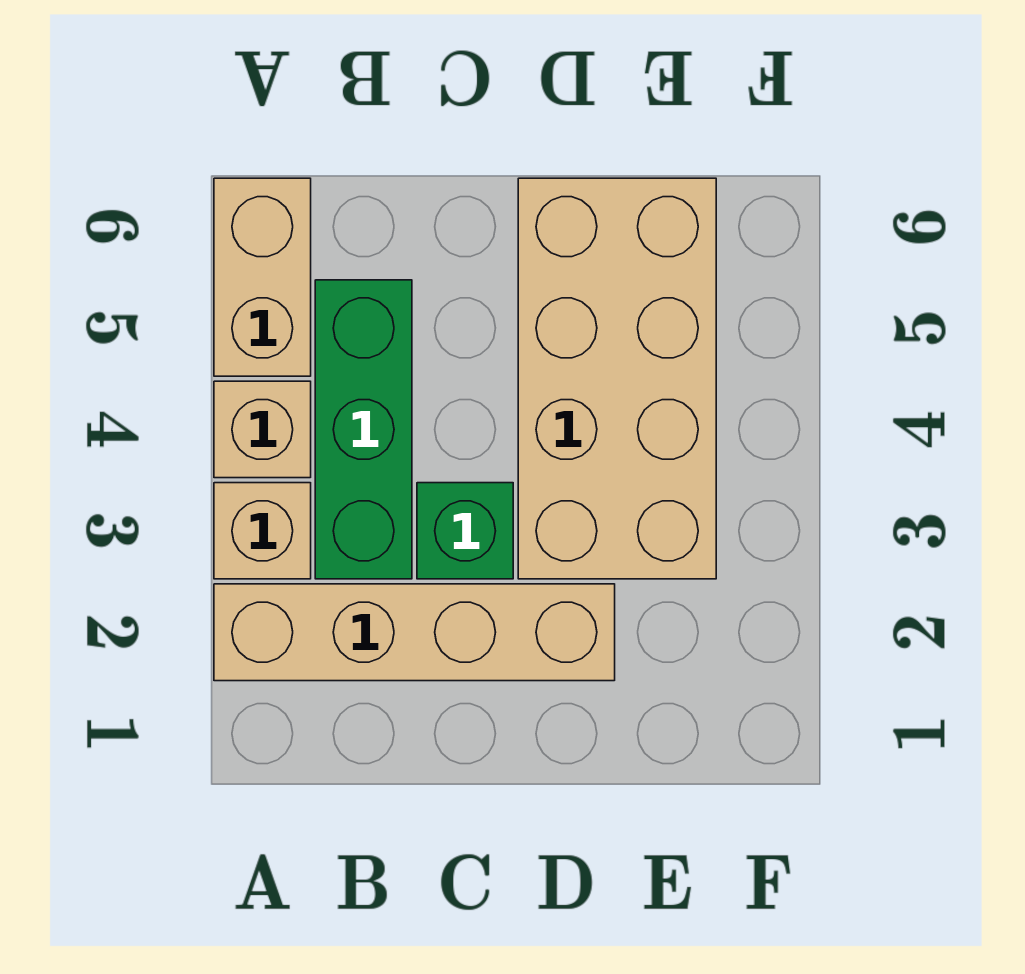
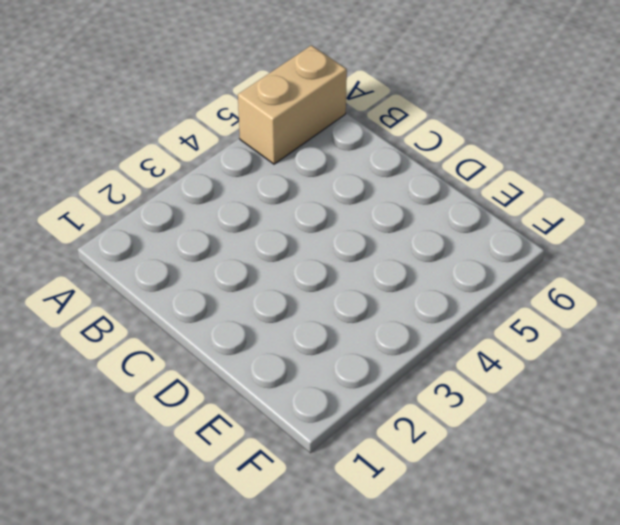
none -> tan 1x4 brick [214,584,615,681]
none -> tan 1x1 brick [214,483,311,579]

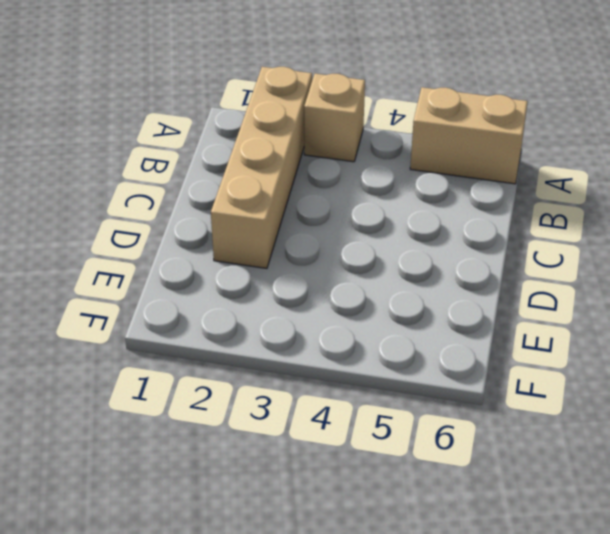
none -> tan 1x1 brick [214,381,311,478]
none -> green 1x3 brick [315,280,412,579]

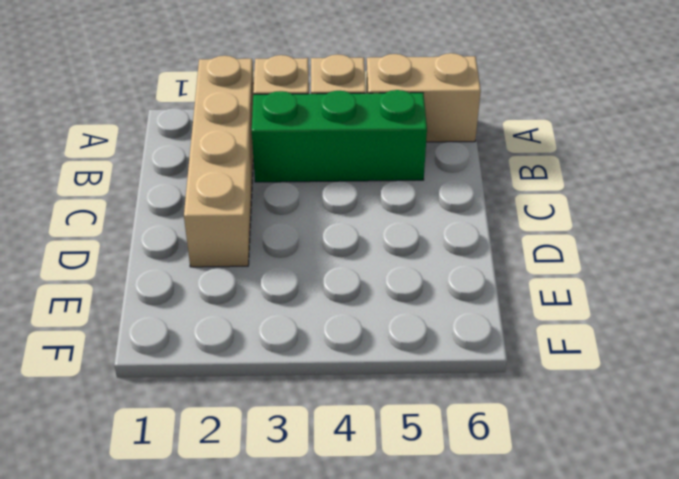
none -> green 1x1 brick [417,483,513,579]
none -> tan 2x4 brick [518,178,716,579]

